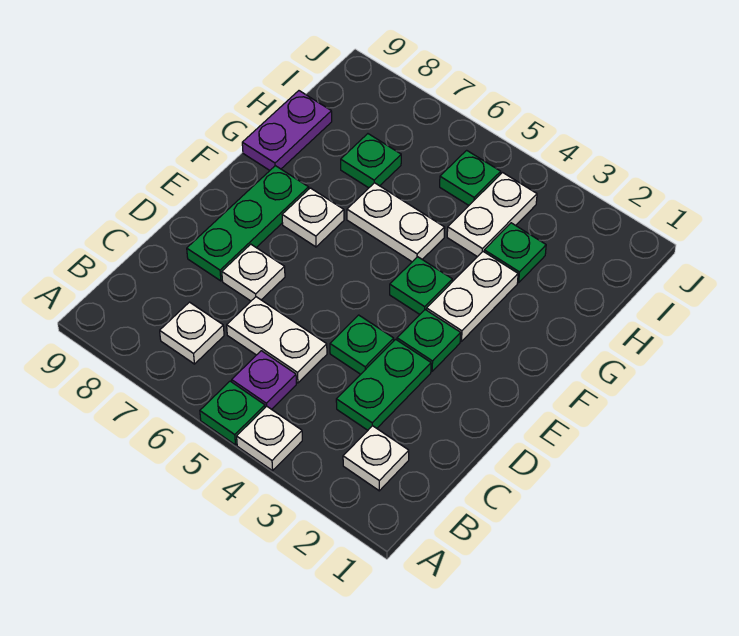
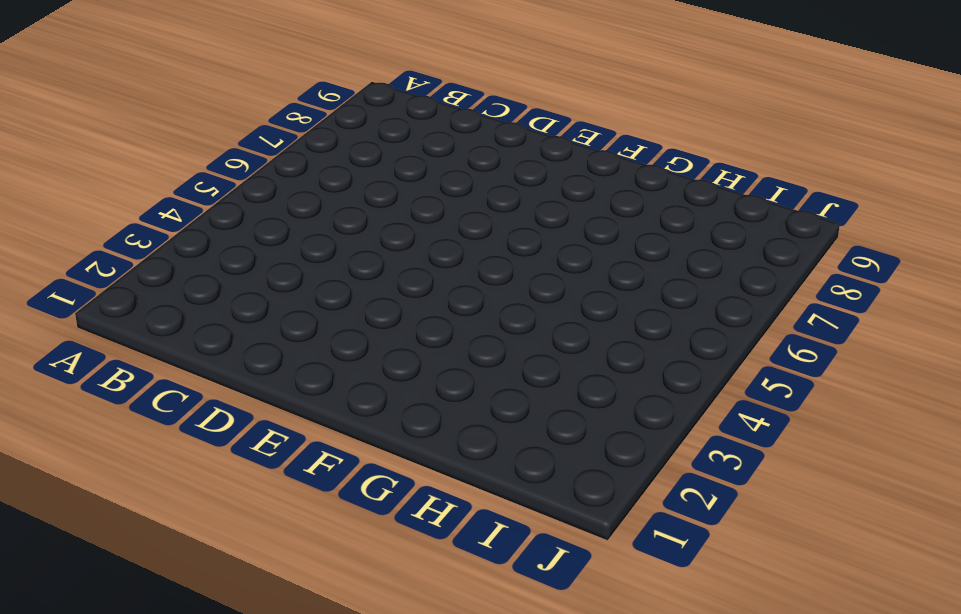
none -> white 1x1 plate [237,406,302,471]
none -> green 1x1 plate [200,381,265,445]
none -> white 1x1 plate [343,426,409,491]

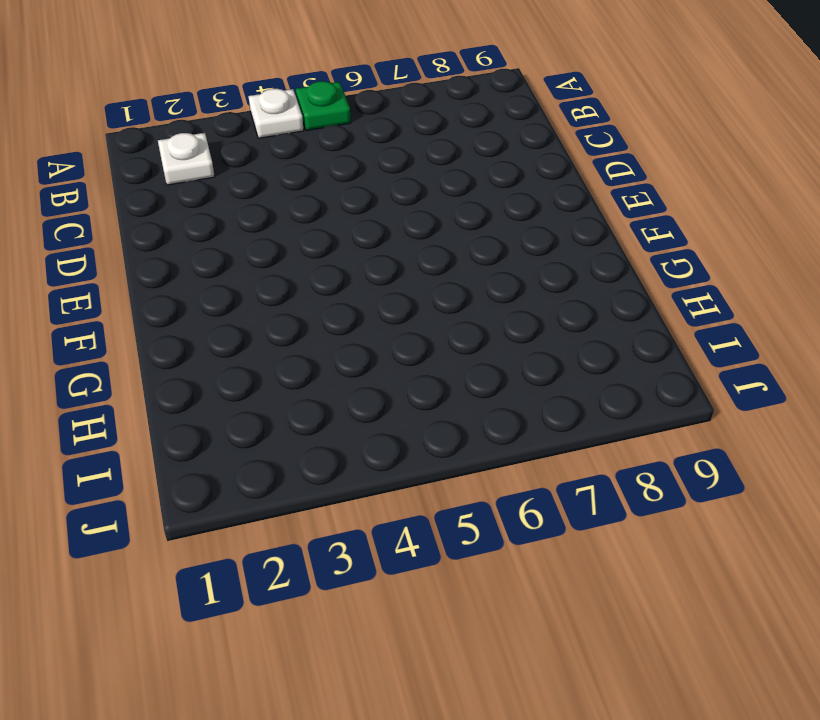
none -> purple 1x1 plate [232,351,296,409]
none -> white 1x1 plate [160,302,224,364]
none -> green 1x2 plate [336,339,431,430]

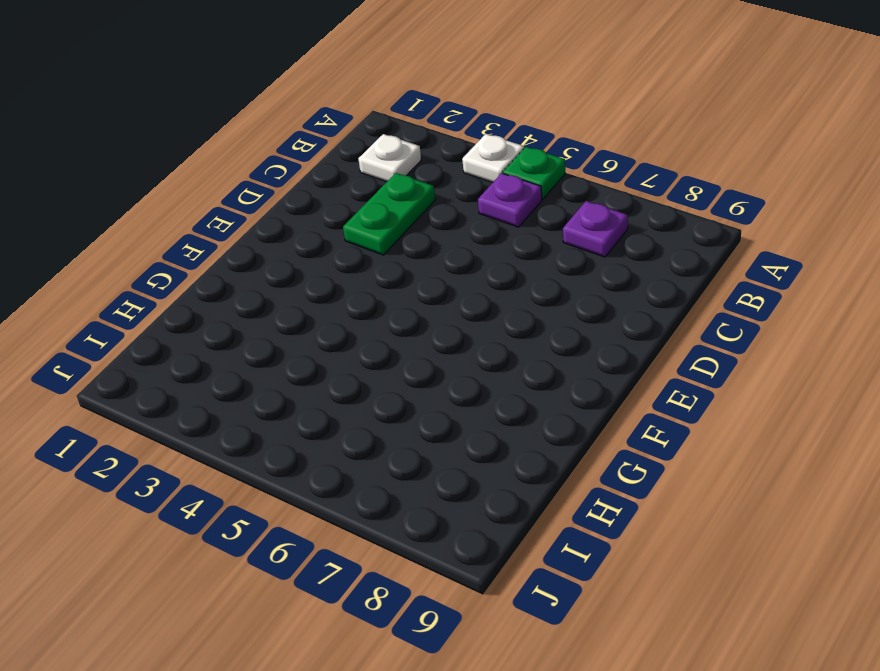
purple 1x1 plate [563,201,628,257] -> white 1x1 plate [160,302,224,364]
none -> white 1x2 plate [227,297,327,383]
none -> green 1x1 plate [330,315,394,374]
none -> white 1x1 plate [222,244,285,301]

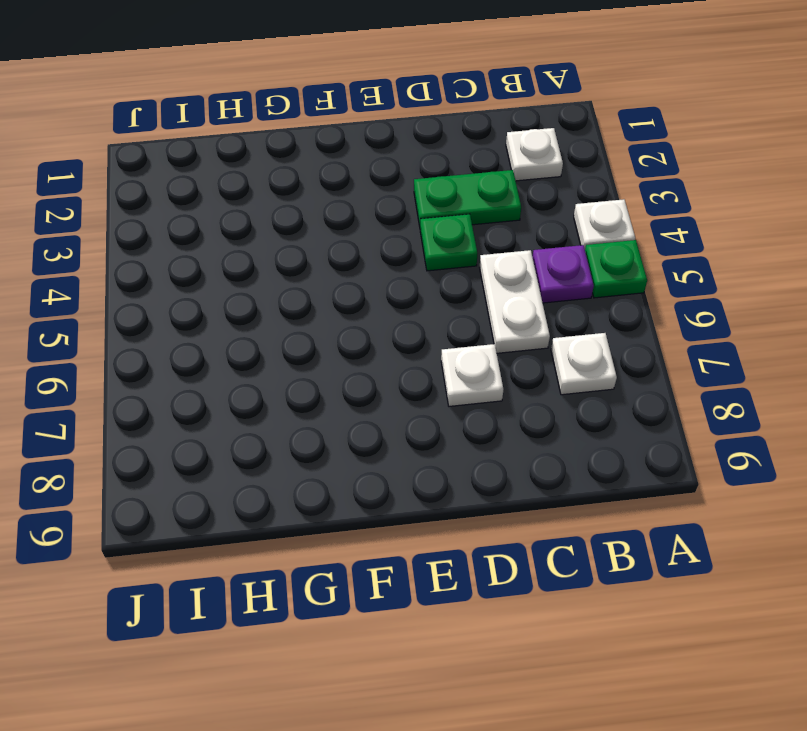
none -> green 1x3 plate [187,166,309,281]
none -> green 1x1 plate [397,310,461,371]
none -> white 1x2 plate [427,252,518,341]

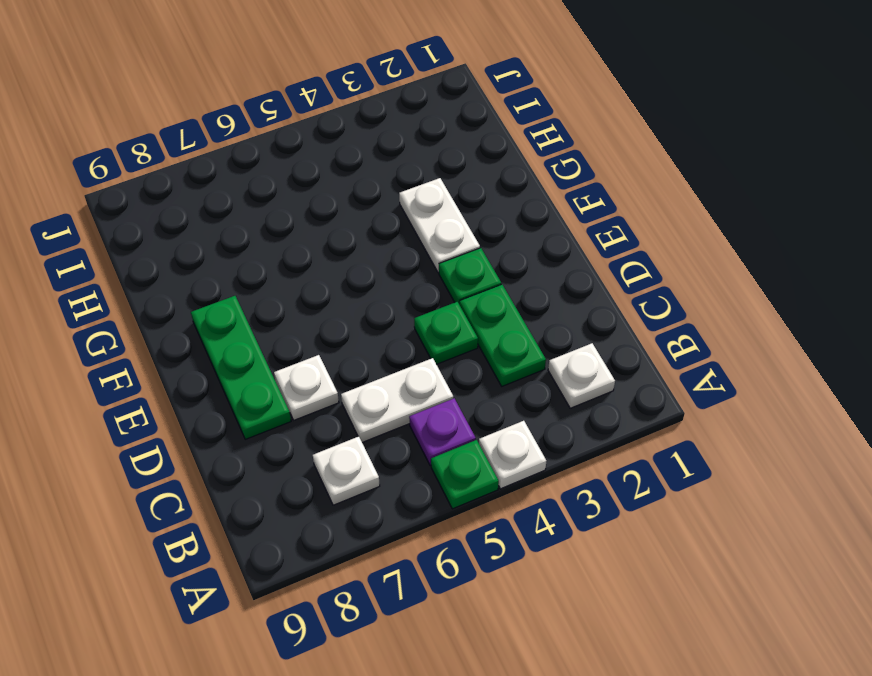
none -> green 1x1 plate [390,257,452,314]
none -> white 1x1 plate [282,188,344,247]
none -> white 1x2 plate [347,183,445,262]

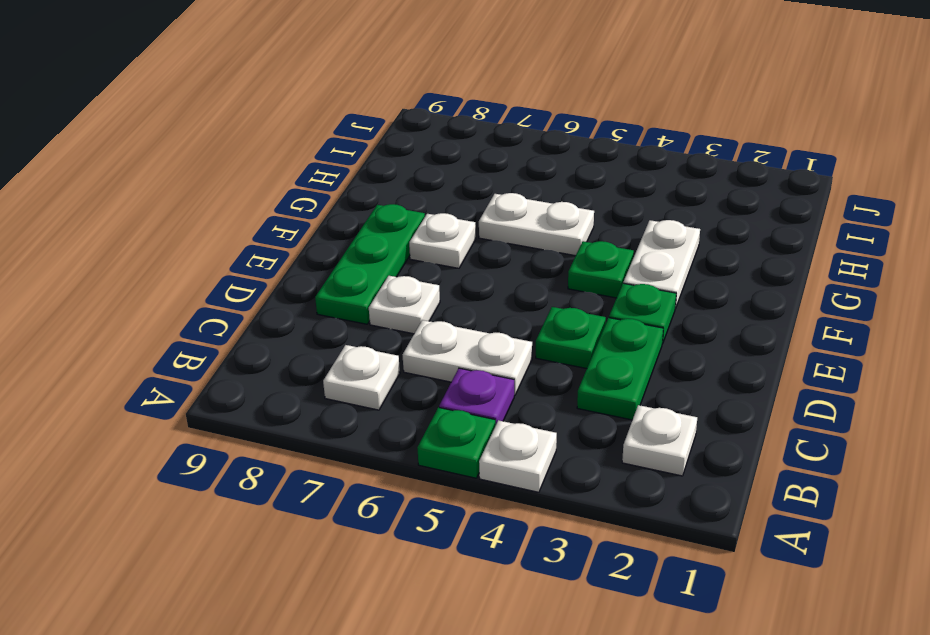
none -> purple 1x2 plate [242,91,332,170]
none -> green 1x1 plate [484,223,546,283]
none -> white 1x2 plate [447,173,537,257]

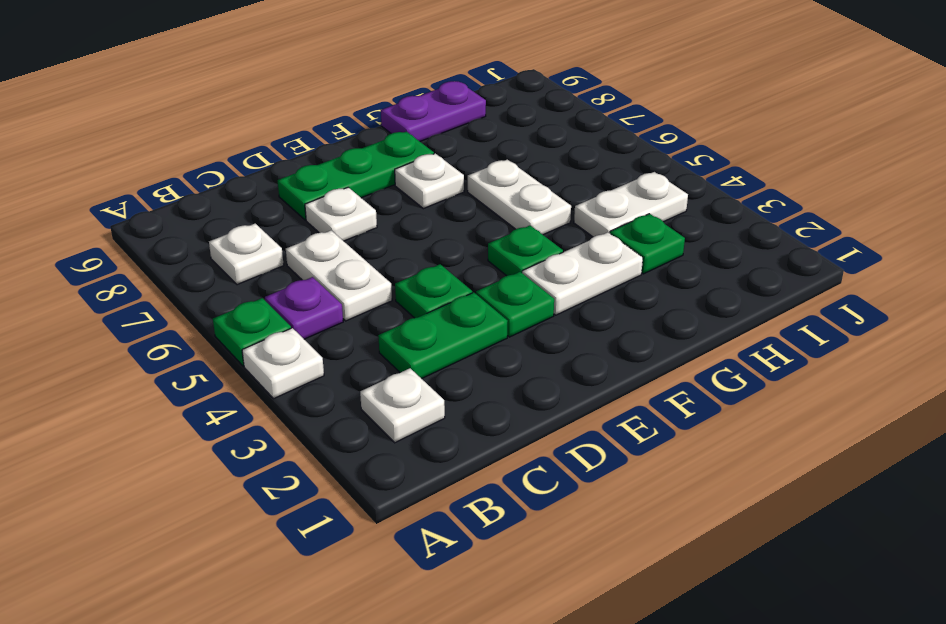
none -> green 1x1 plate [341,134,401,188]
none -> green 1x1 plate [440,150,501,205]

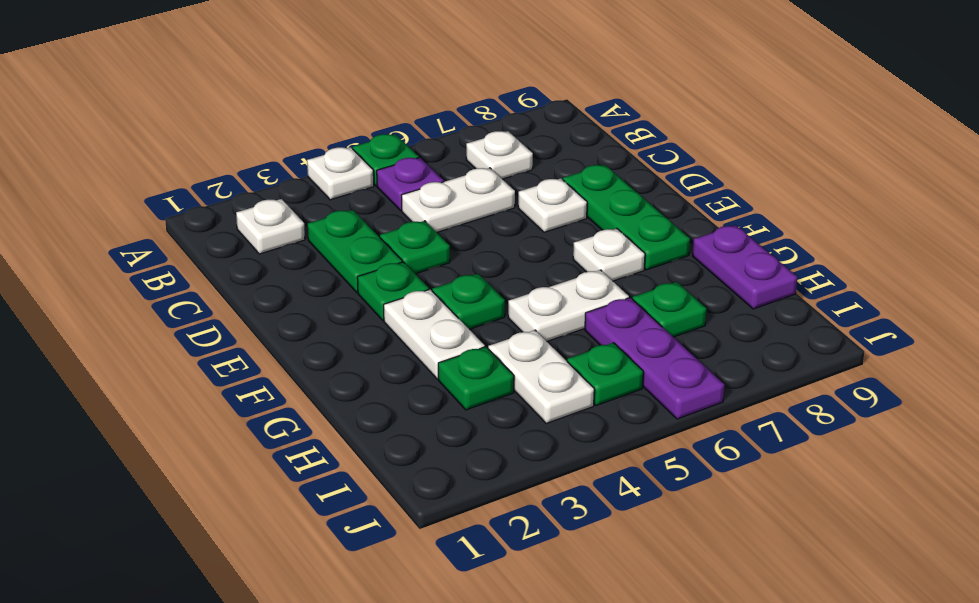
purple 1x3 plate [585,298,724,419] -> none

